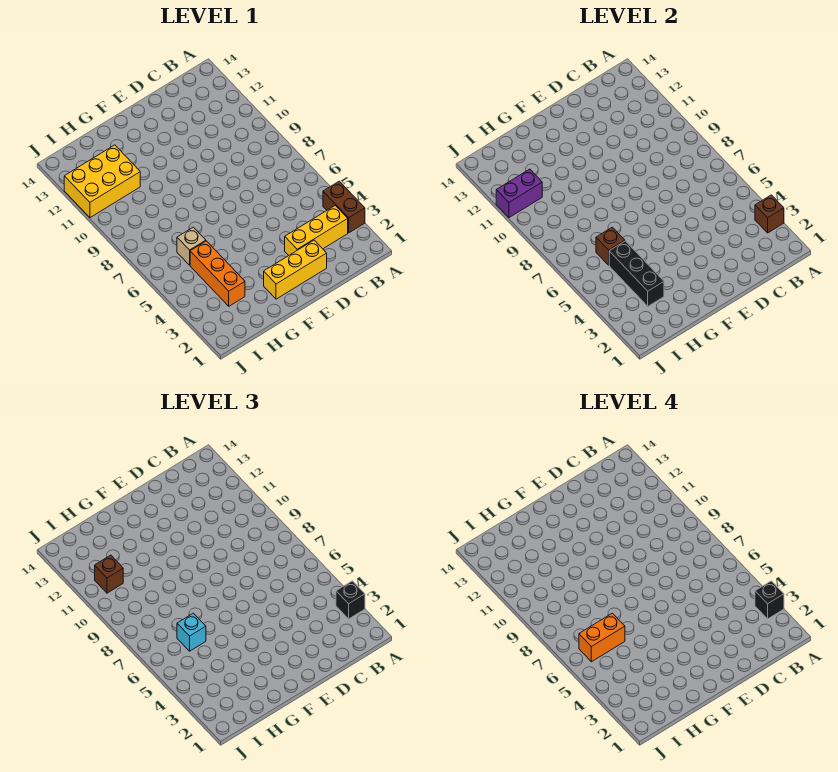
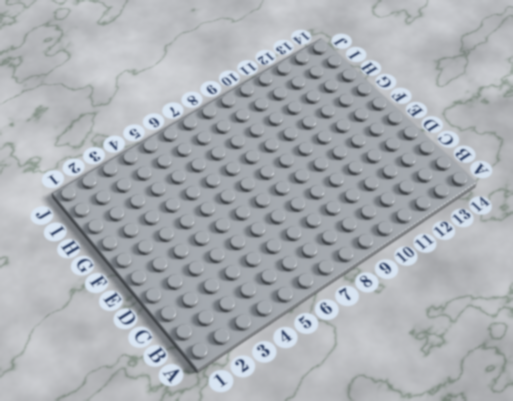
none -> brown 1x2 brick [323,181,365,233]
none -> yellow 1x3 brick [285,206,348,255]
none -> yellow 1x3 brick [264,240,327,299]

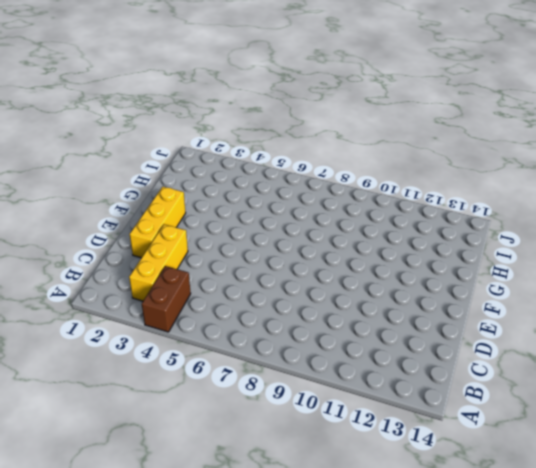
brown 1x2 brick [142,266,191,332] -> brown 1x2 brick turned to [323,181,365,233]
none -> orange 1x3 brick [190,241,245,306]
none -> tan 1x1 brick [177,227,206,265]
none -> yellow 2x3 brick [64,145,140,218]

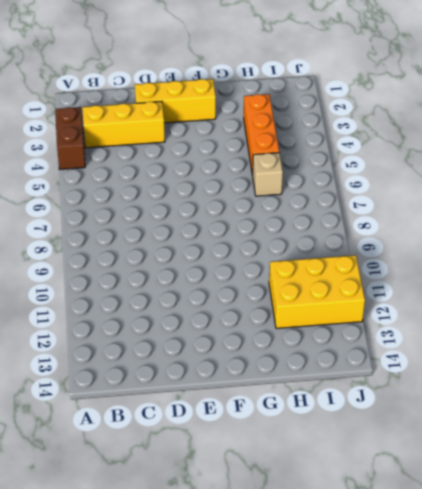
none -> brown 1x1 brick [755,195,784,233]
none -> black 1x3 brick [609,241,664,306]
none -> brown 1x1 brick [596,227,625,265]

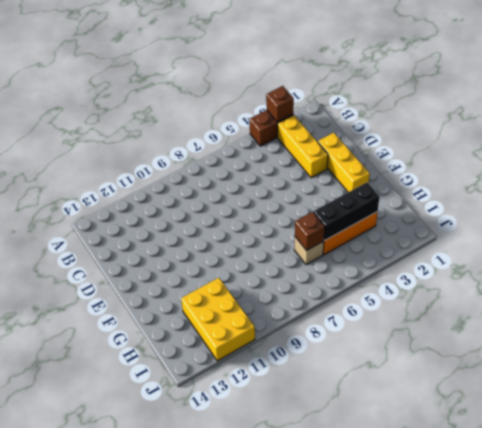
none -> purple 1x2 brick [496,169,542,218]
none -> black 1x1 brick [336,581,365,619]
none -> cyan 1x1 brick [177,613,206,651]

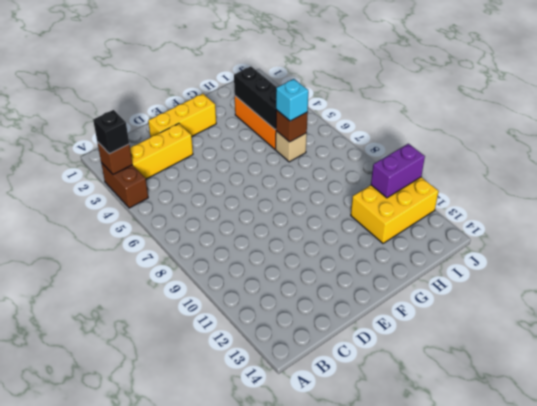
none -> brown 1x1 brick [95,555,123,593]
none -> black 1x1 brick [755,581,784,619]
none -> orange 1x2 brick [579,613,625,662]

